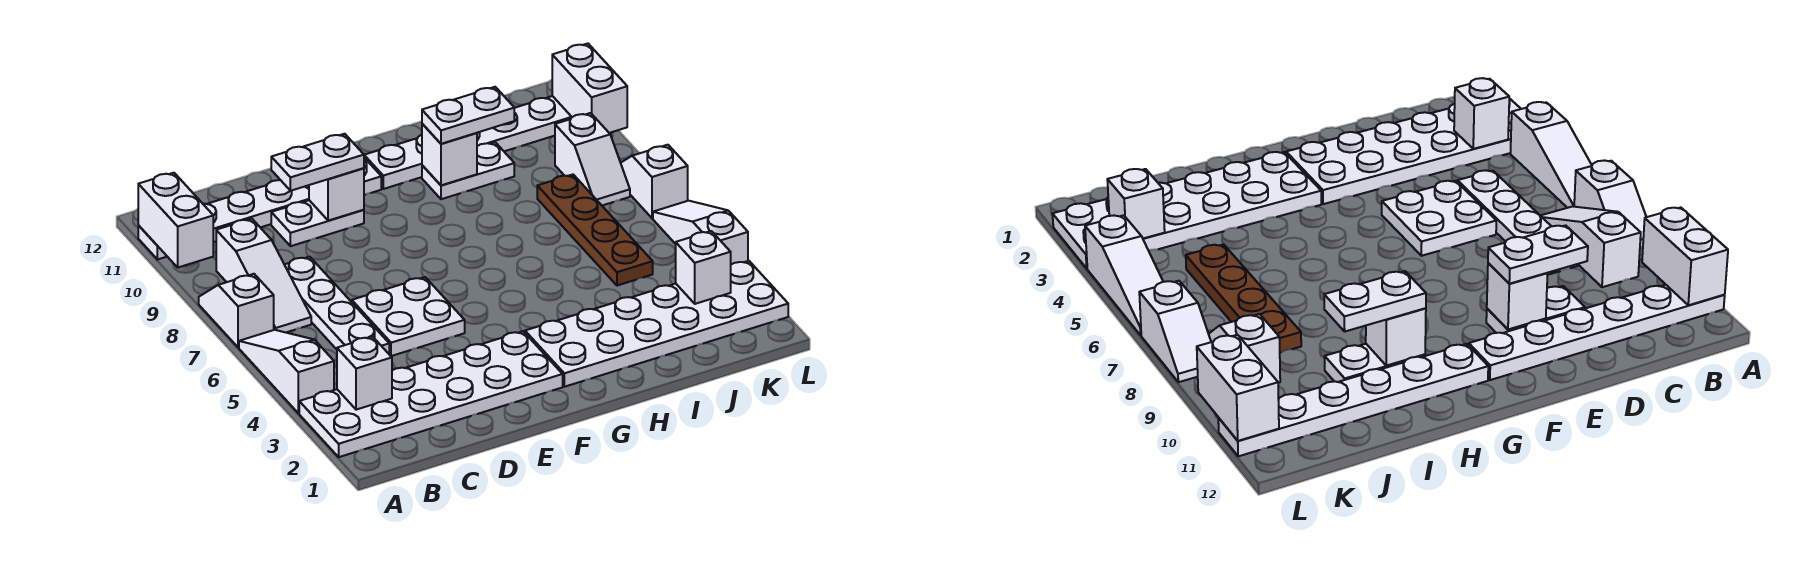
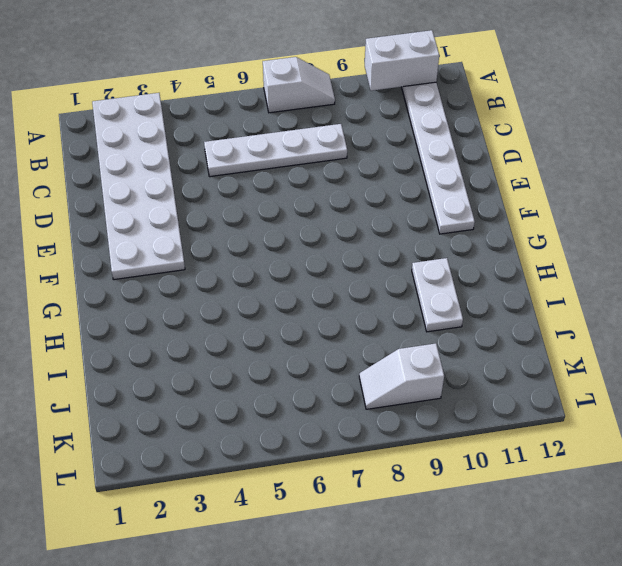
none -> white 1x3 slope [239,330,334,413]
none -> white 1x3 slope [216,219,311,332]
none -> white 2x2 plate [352,277,465,356]

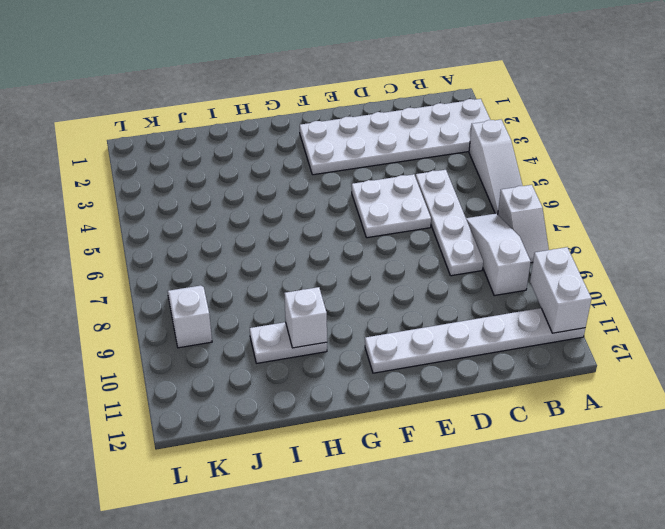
none -> white 1x2 plate [271,200,364,246]
none -> white 2x6 plate [525,261,788,387]
none -> white 1x6 plate [364,96,572,189]

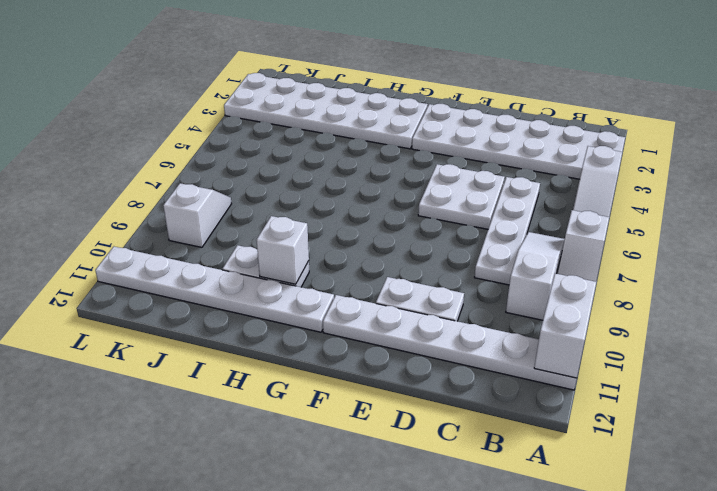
none -> brown 1x4 plate [537,175,653,286]
none -> white 1x3 slope [653,201,748,264]
none -> white 1x2 slope [621,145,688,218]

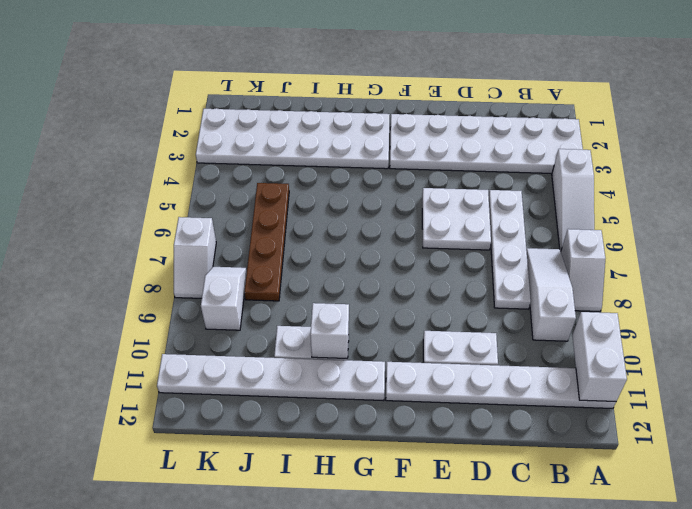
none -> white 1x3 slope [653,201,748,264]
none -> white 1x1 brick [337,337,392,410]
none -> white 1x1 brick [309,168,364,221]

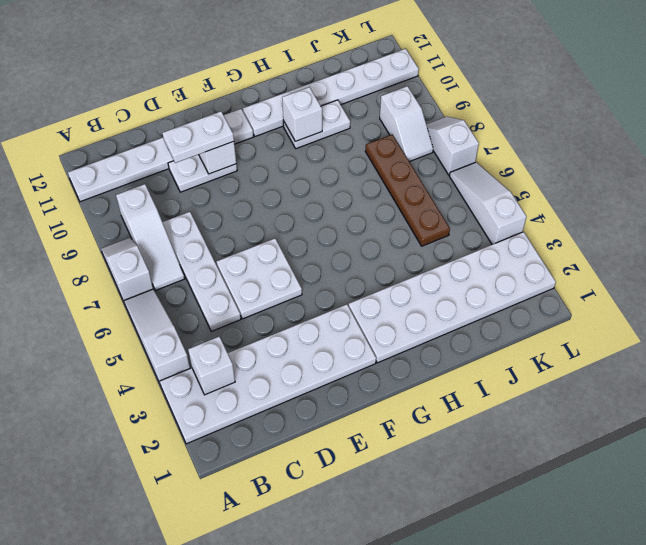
none -> white 1x2 brick [138,173,213,267]
none -> white 1x1 brick [676,231,731,304]
none -> white 1x2 brick [552,44,627,133]

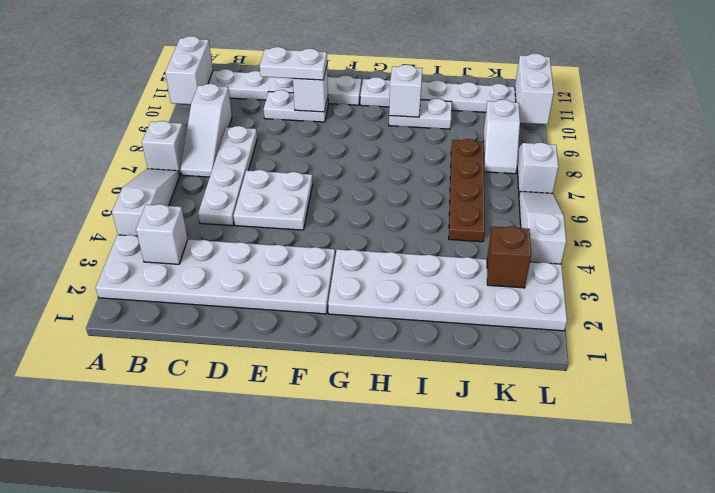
brown 1x1 brick [487,226,531,288] -> white 1x1 brick [676,231,731,304]
none -> white 1x2 plate [422,87,514,144]

